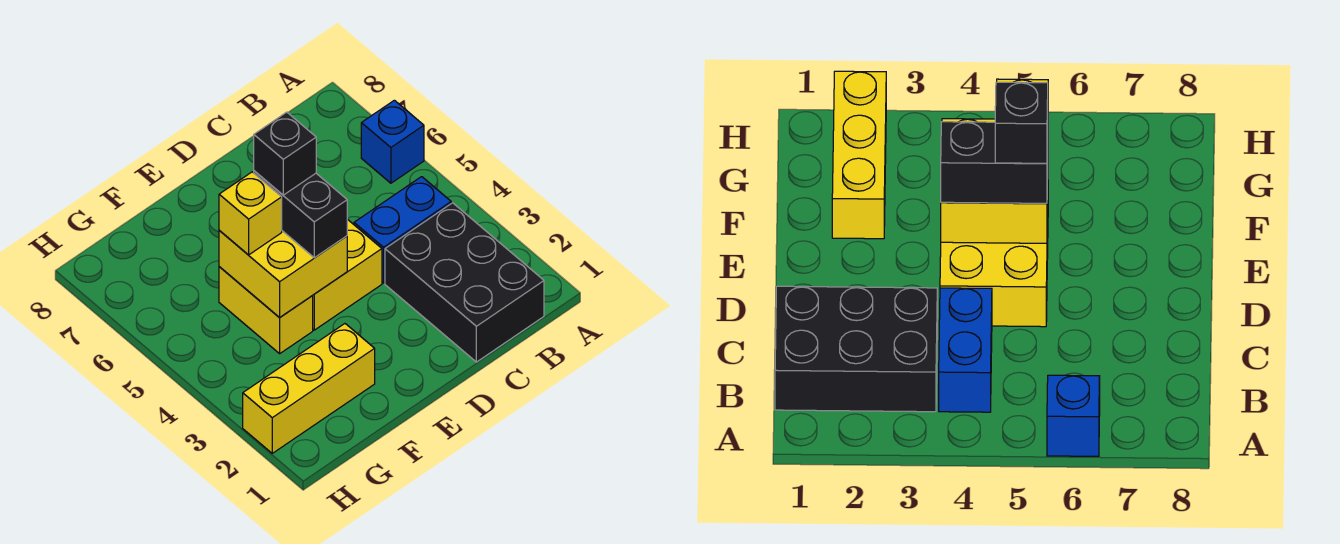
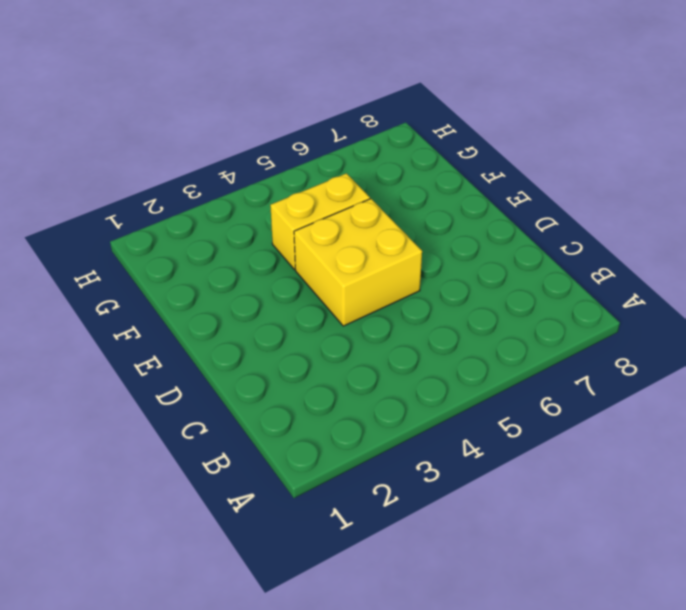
none -> blue 1x1 brick [361,100,424,183]
none -> black 2x3 brick [385,203,544,362]

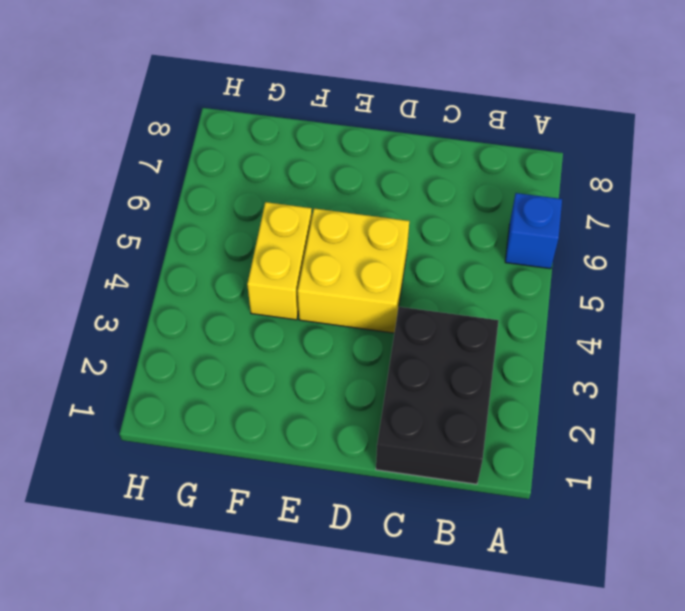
none -> blue 1x2 brick [354,177,451,283]
none -> yellow 1x3 brick [243,324,375,453]

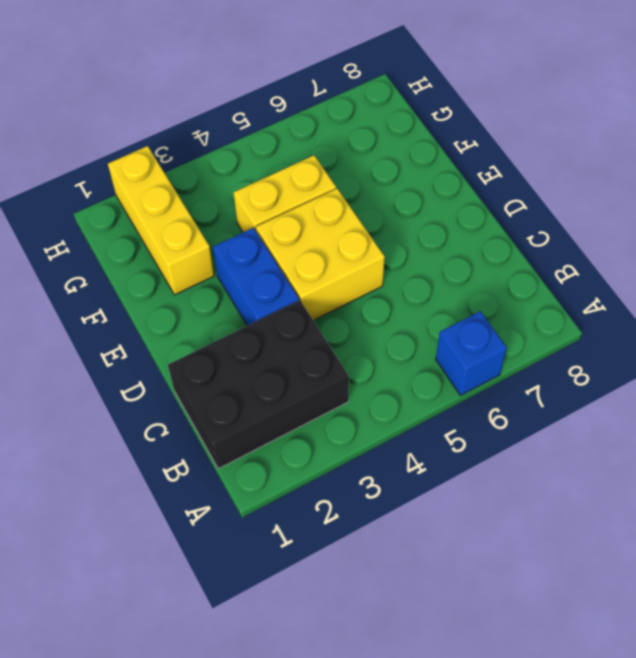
blue 1x2 brick [213,228,299,326] -> blue 1x2 brick moved to [354,177,451,283]
none -> yellow 2x2 brick [219,231,347,318]
none -> black 1x2 brick [254,171,347,258]

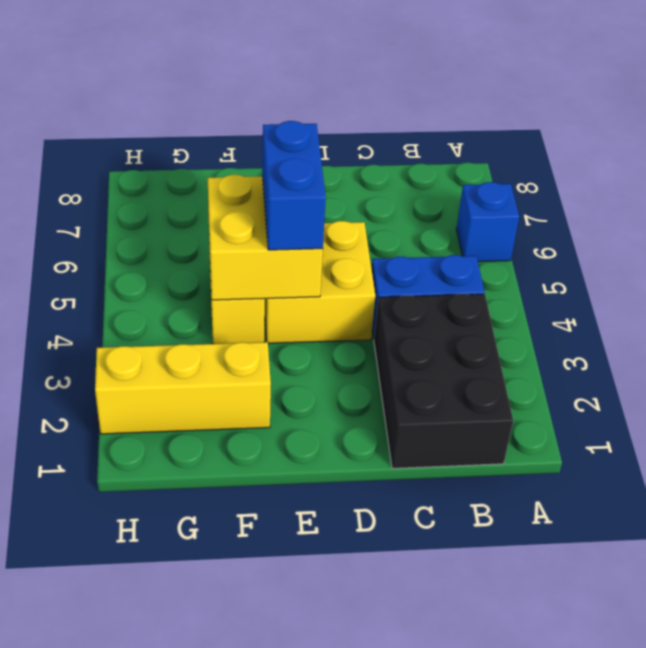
blue 1x2 brick [262,121,326,250] -> black 1x2 brick [254,171,347,258]
none -> yellow 1x1 brick [219,172,282,255]
none -> black 1x1 brick [254,112,316,195]

